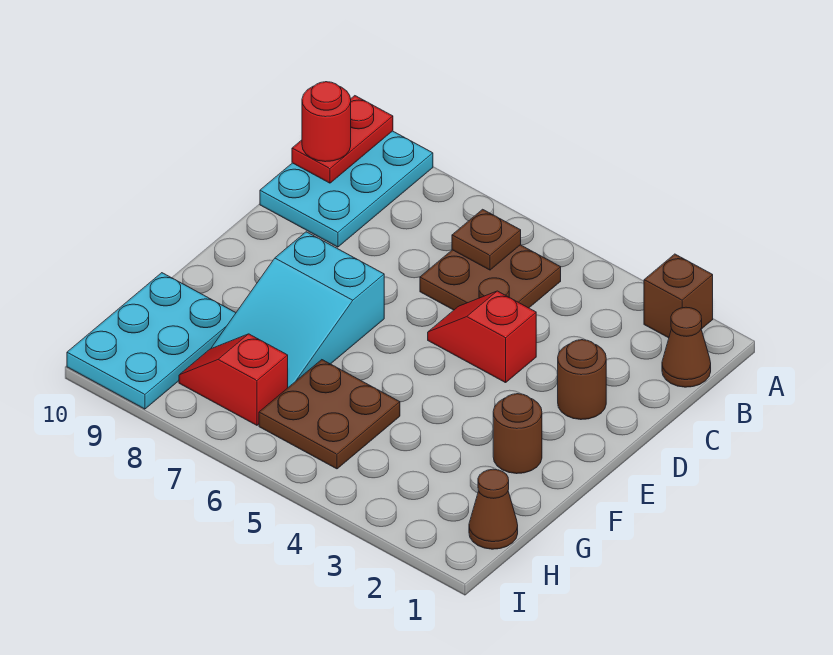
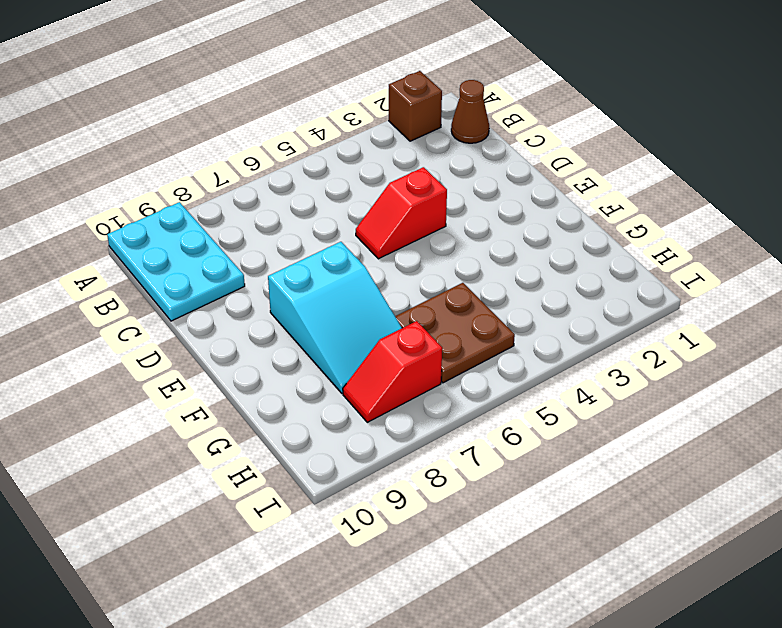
none -> brown 2x2 plate [420,245,561,310]
none -> brown 1x1 round brick [558,340,606,420]
none -> brown 1x1 round brick [493,394,542,474]

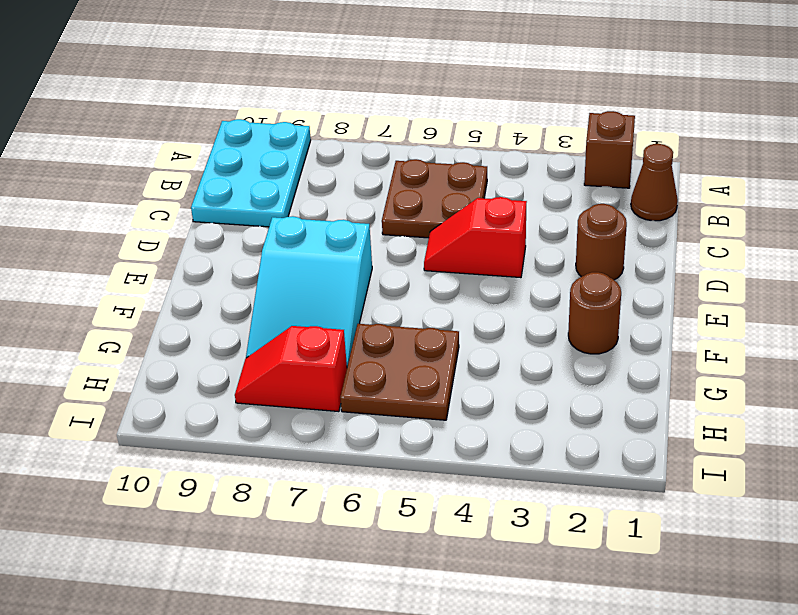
none -> cyan 2x3 plate [67,273,236,409]
none -> brown 1x1 cone [469,469,518,549]
none -> red 1x2 plate [292,96,393,183]

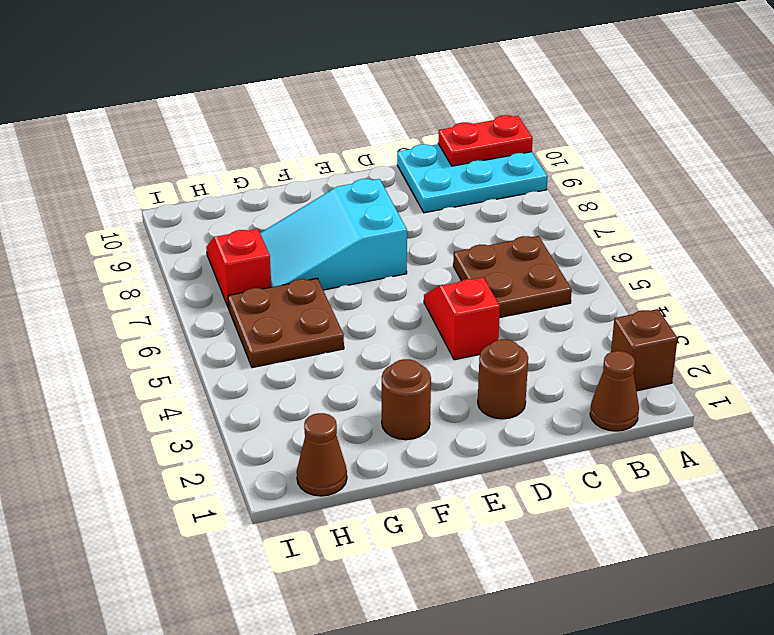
none -> cyan 2x3 plate [67,273,236,409]
none -> brown 1x1 plate [452,209,521,270]
none -> red 1x1 round brick [302,82,351,162]

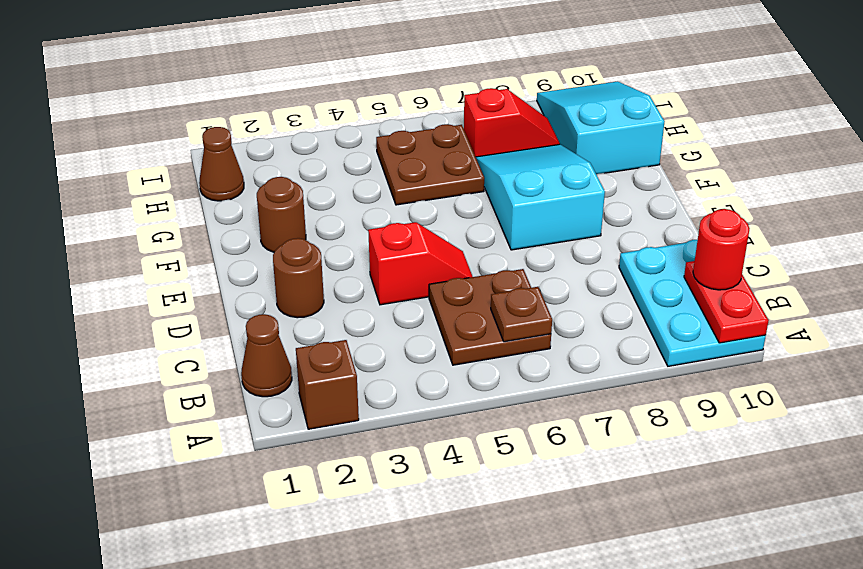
cyan 2x3 slope [537,81,665,174] -> cyan 2x3 plate [67,273,236,409]

